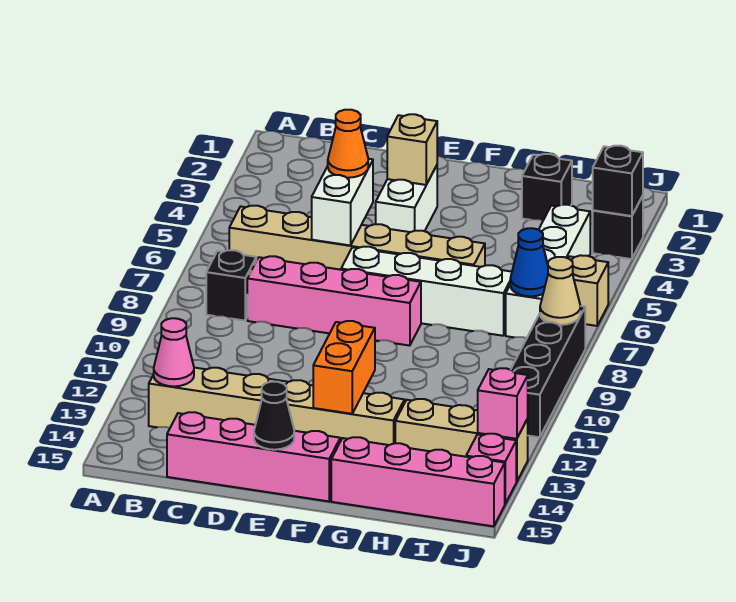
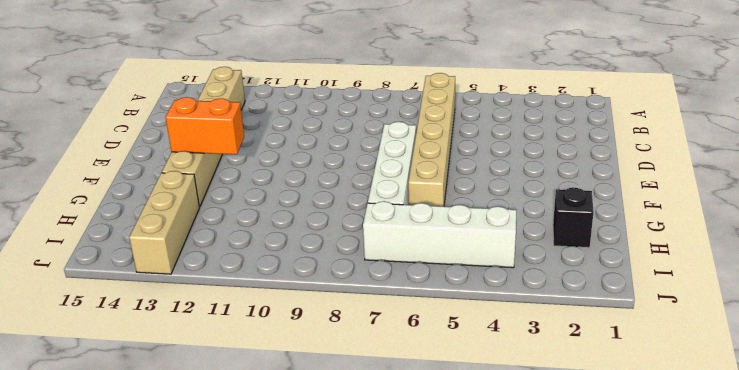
none -> black 1x1 brick [206,250,256,321]
none -> pink 1x4 brick [247,256,421,346]
none -> pink 1x4 brick [167,412,340,501]

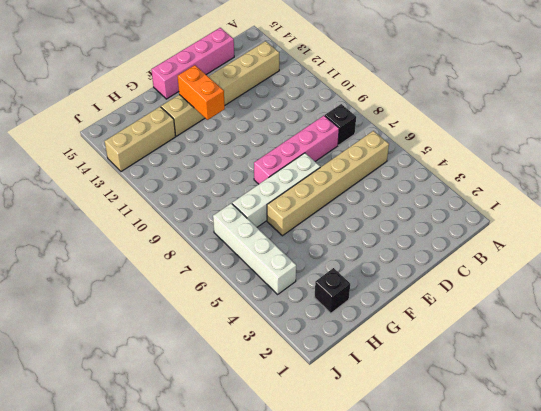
none -> white 1x2 brick [376,165,437,232]
none -> pink 1x4 brick [331,437,505,526]
none -> black 1x1 brick [593,196,643,259]

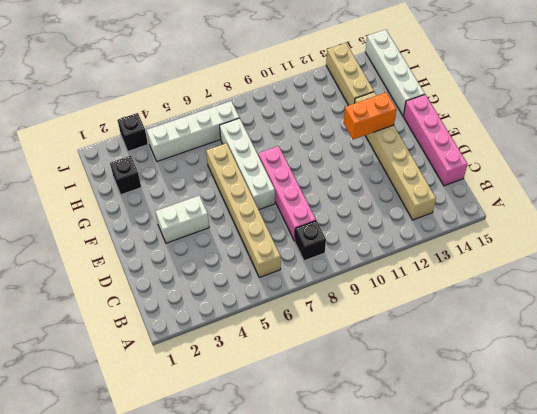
white 1x4 brick [365,30,425,116] -> pink 1x4 brick [331,437,505,526]
none -> tan 1x1 brick [568,255,608,326]
none -> black 1x4 brick [511,306,585,437]
none -> pink 1x1 brick [466,434,516,504]

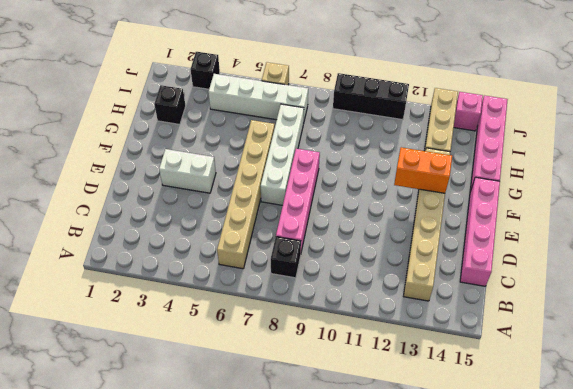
black 1x3 brick [333,73,409,120] -> black 1x4 brick [511,306,585,437]
none -> pink 1x1 cone [153,318,194,386]
none -> white 1x2 brick [312,159,373,245]
none -> tan 1x1 brick [387,114,437,185]

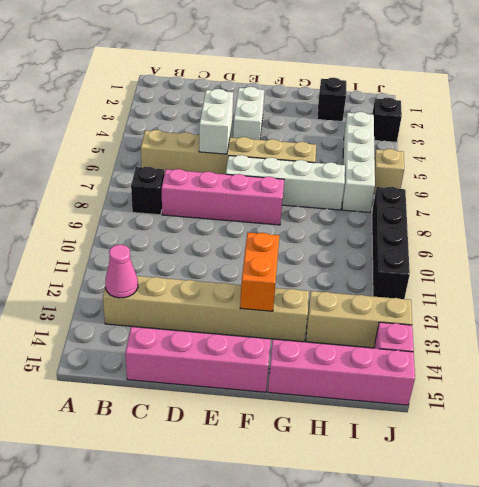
none -> tan 1x1 brick [387,114,437,185]
none -> black 1x1 cone [254,382,294,450]
none -> blue 1x1 cone [510,228,548,296]

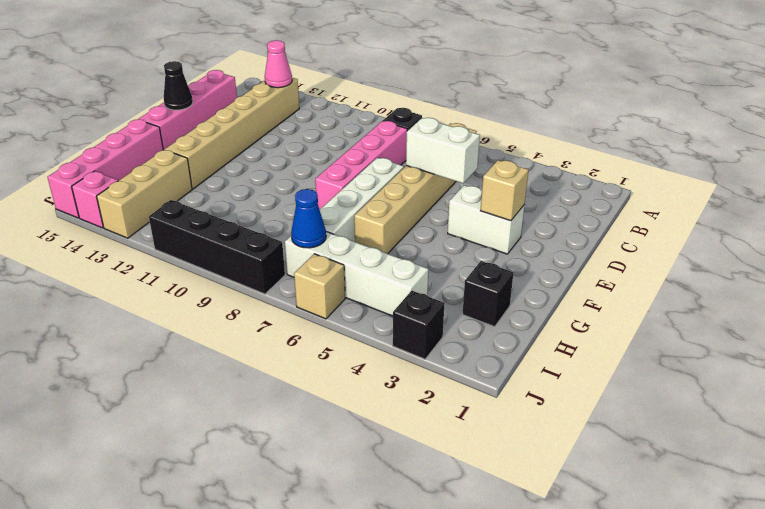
none -> orange 1x2 brick [313,321,375,414]
none -> black 1x1 brick [593,146,643,216]
none -> tan 1x1 cone [540,257,581,325]

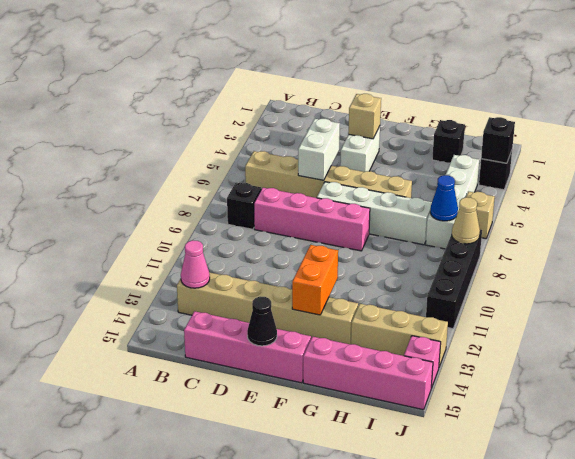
none -> pink 1x1 brick [478,368,528,439]
none -> orange 1x1 cone [328,110,368,178]

